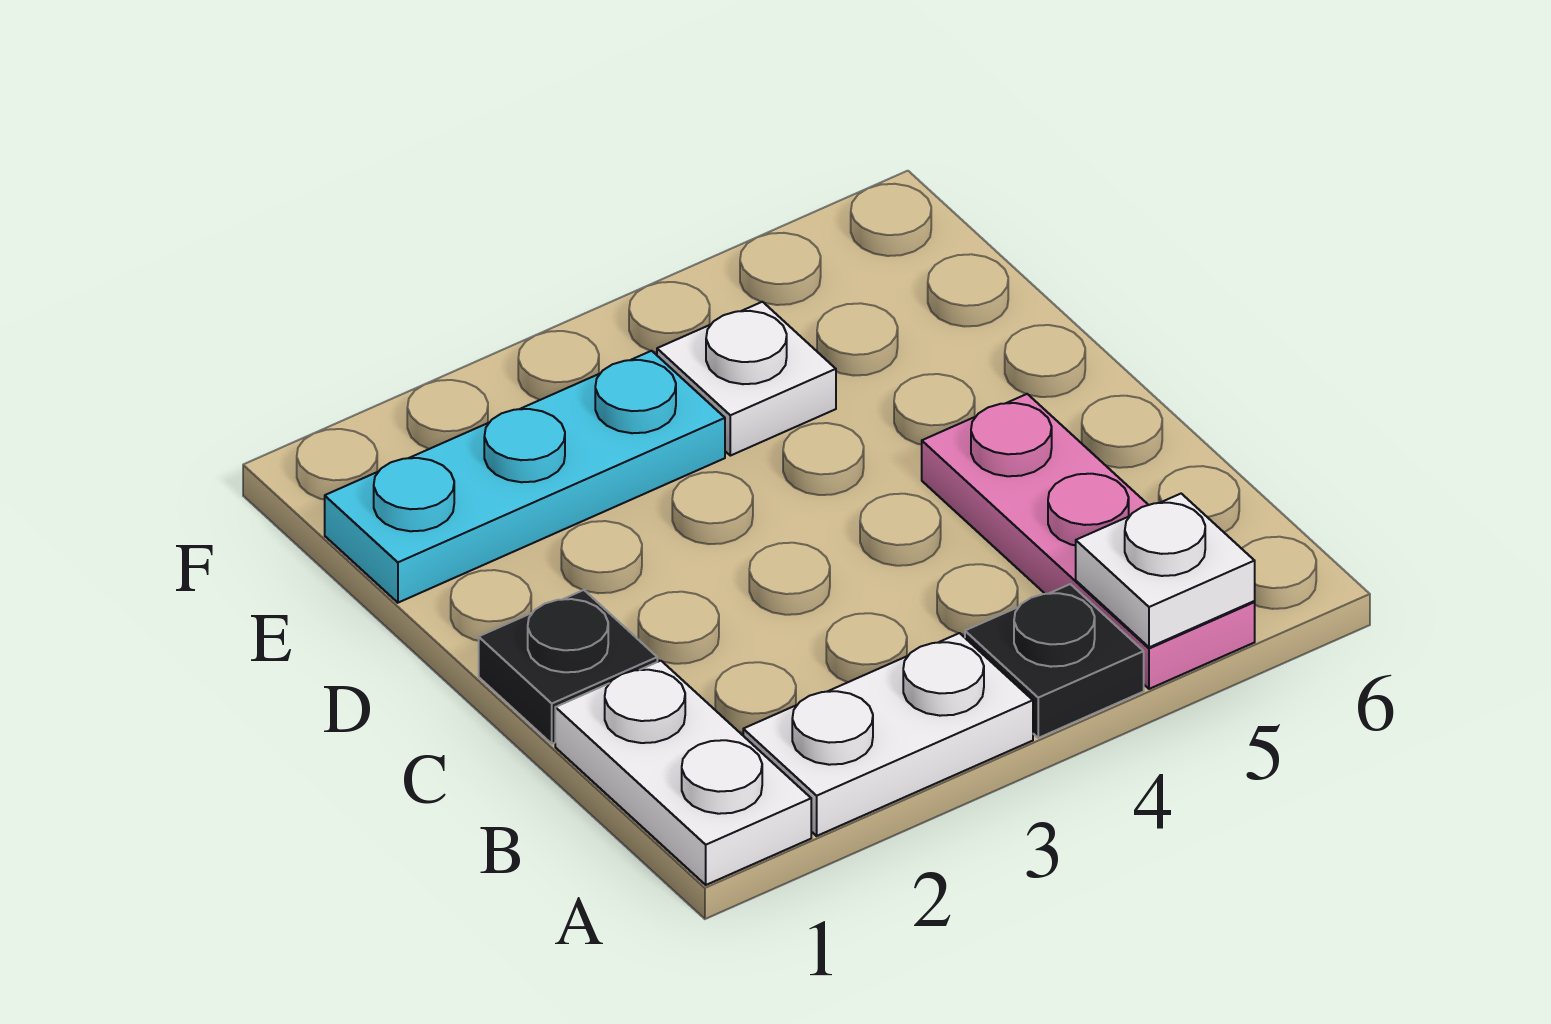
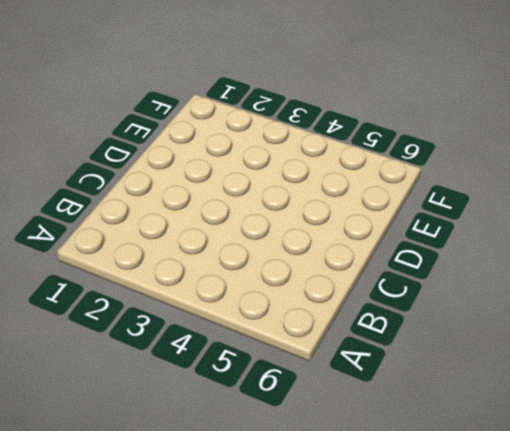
none -> white 1x2 plate [555,661,811,885]
none -> white 1x2 plate [743,633,1033,836]

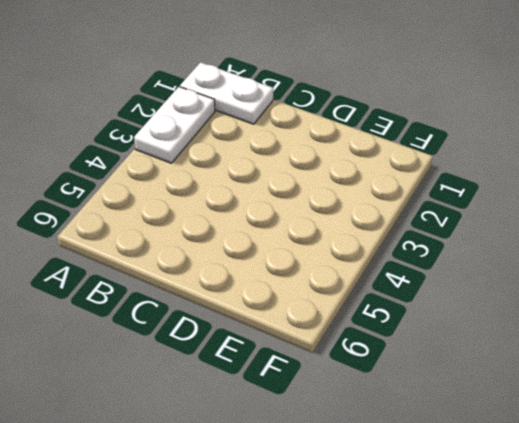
none -> black 1x1 plate [965,584,1144,738]
none -> pink 1x3 plate [922,394,1255,689]

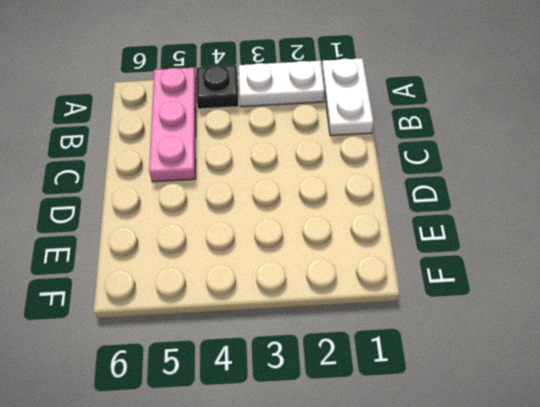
none -> black 1x1 plate [479,590,657,744]
none -> cyan 1x3 plate [325,351,725,603]

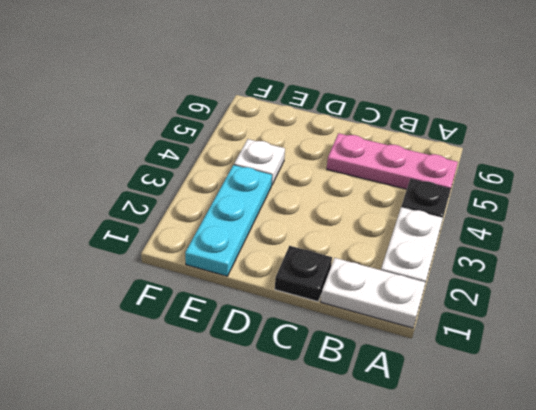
none -> white 1x1 plate [1076,494,1255,647]

